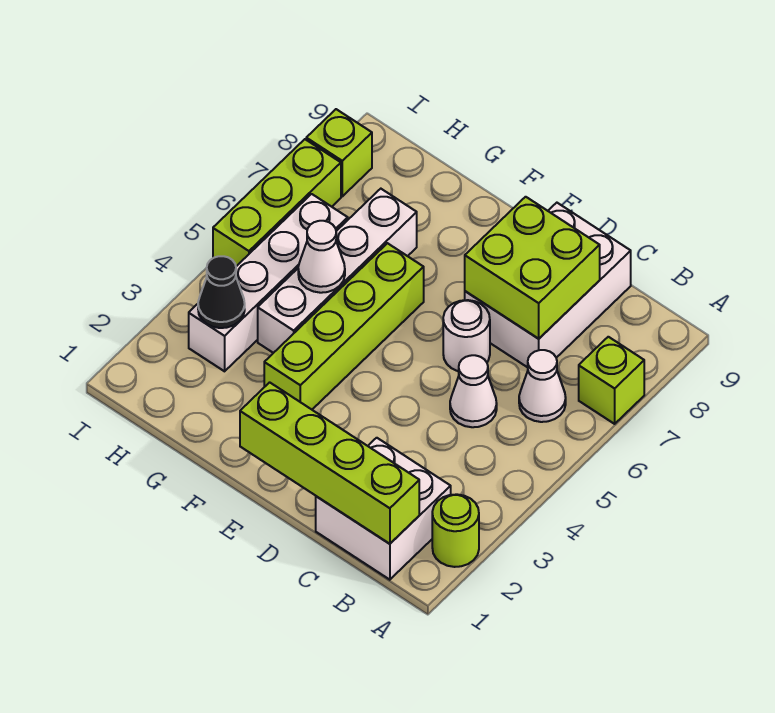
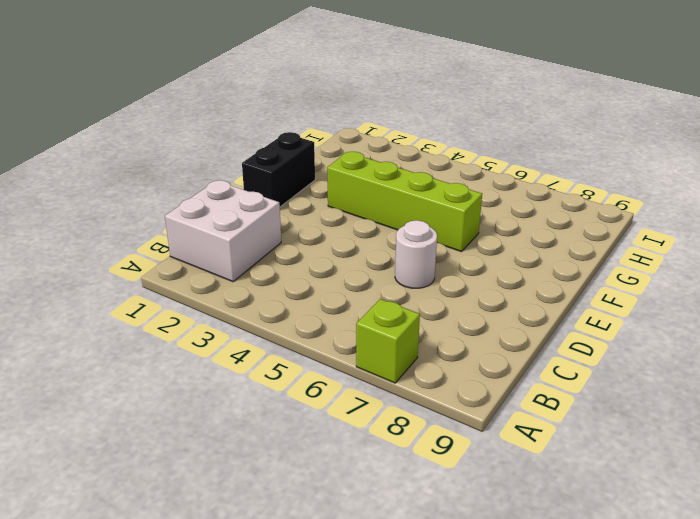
black 1x2 brick [242,132,315,207] -> none
none -> lime 1x1 round brick [432,494,479,567]
none -> white 1x1 cone [519,350,566,422]
none -> white 1x1 cone [450,355,497,427]

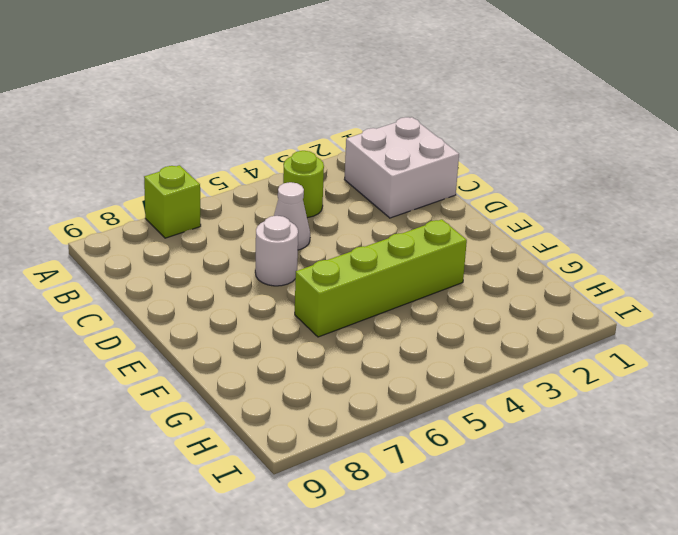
lime 1x1 round brick [283,151,324,218] -> lime 1x1 round brick moved to [432,494,479,567]
none -> white 1x1 cone [519,350,566,422]
none -> white 2x3 brick [465,203,631,367]
none -> white 1x4 brick [258,189,417,353]

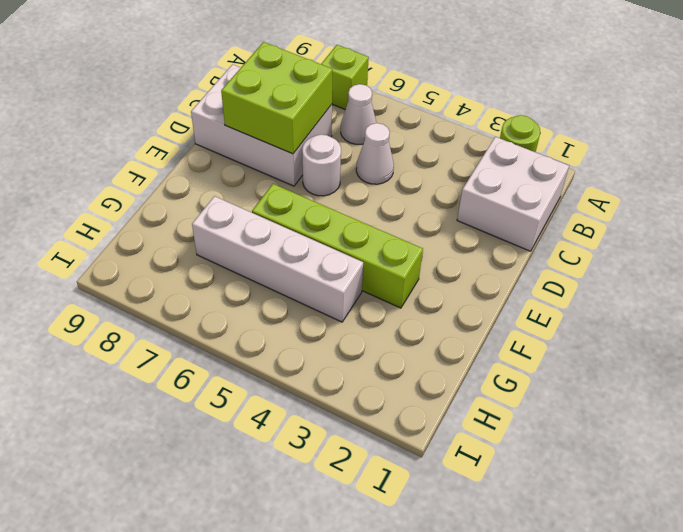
none -> white 1x4 brick [189,194,348,371]
none -> lime 1x3 brick [213,139,341,266]
none -> lime 1x1 brick [306,109,372,196]

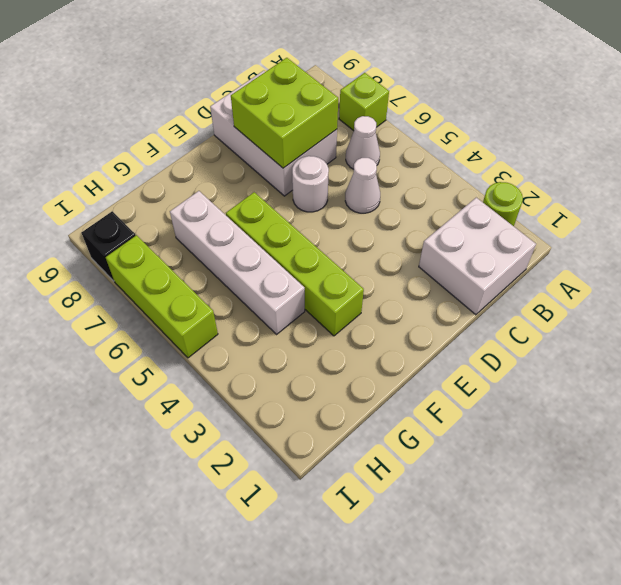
black 1x1 brick [81,211,136,281] -> lime 1x1 brick [306,109,372,196]
none -> white 1x4 brick [189,194,348,371]
none -> lime 1x4 brick [240,382,419,544]
none -> white 1x1 cone [298,221,345,293]

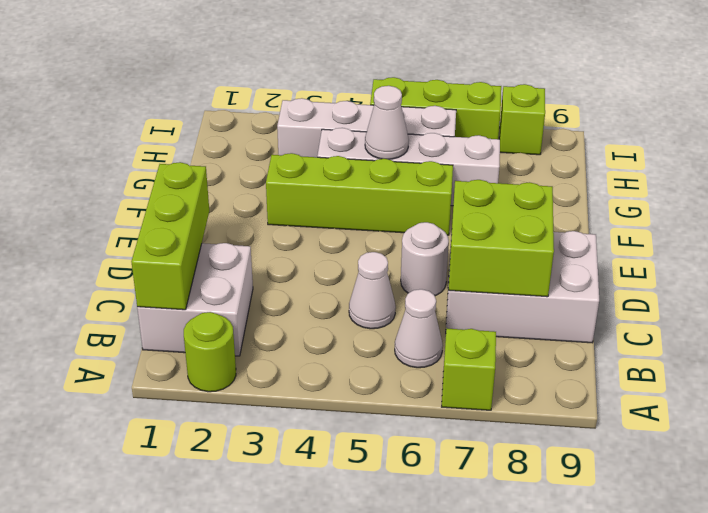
lime 1x3 brick [131,162,209,310] -> lime 1x4 brick [240,382,419,544]
none -> black 1x1 cone [198,256,245,328]

